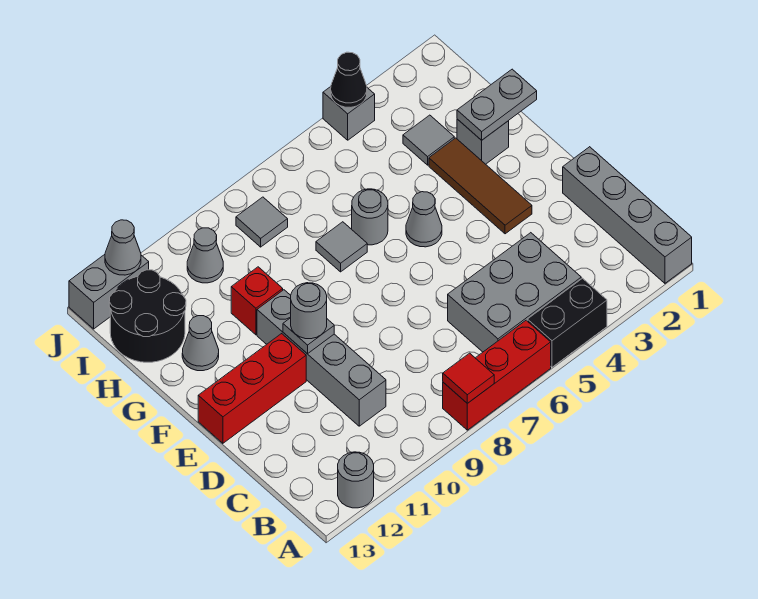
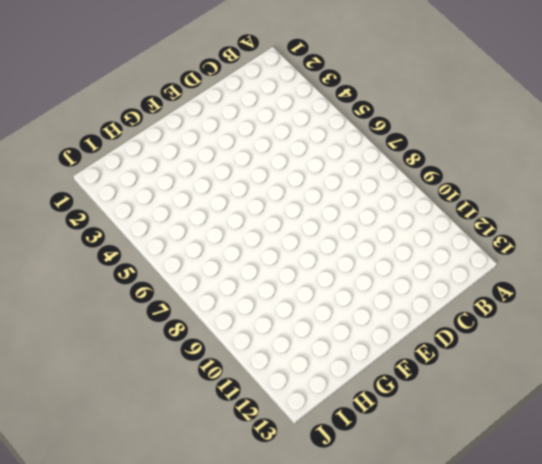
none -> grey 1x4 brick [563,147,692,283]
none -> black 1x2 brick [527,278,607,367]
none -> red 1x3 brick [443,320,551,430]

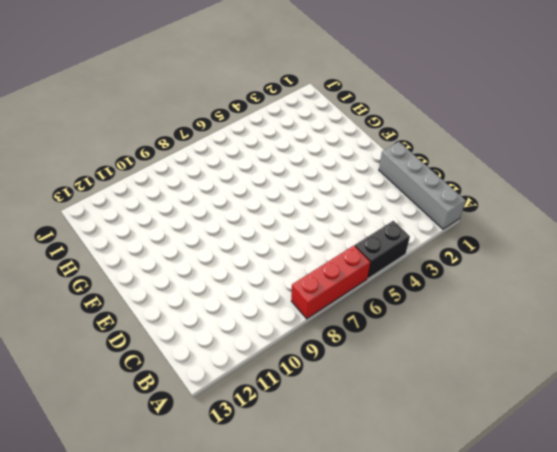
none -> grey 1x1 round brick [338,452,374,508]
none -> grey 2x3 brick [448,233,581,352]
none -> grey 1x4 brick [257,290,386,426]

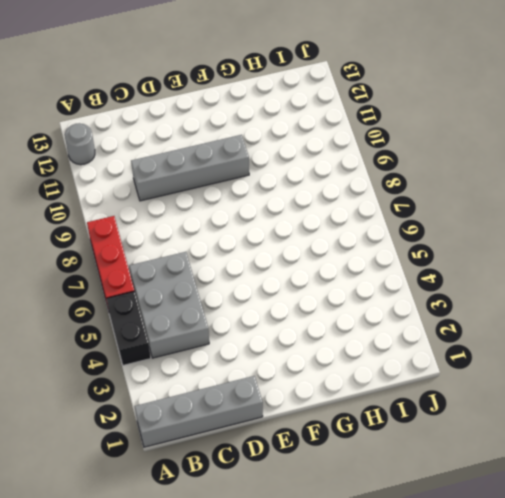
none -> brown 1x3 tile [429,138,532,234]
none -> red 1x3 brick [198,334,306,443]
none -> grey 1x1 cone [406,192,442,247]

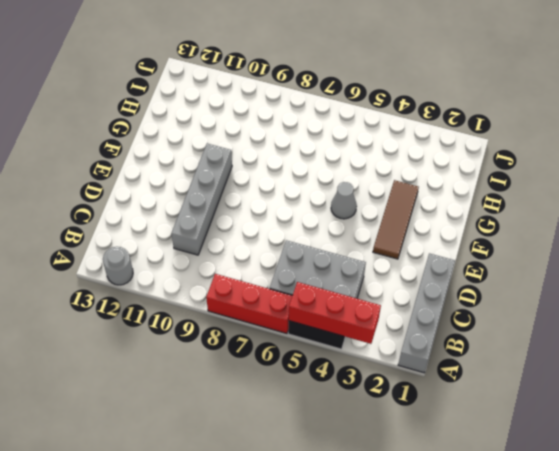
red 1x3 brick [289,282,381,344] -> red 1x3 brick moved to [198,334,306,443]
none -> grey 1x1 brick [457,119,509,164]
none -> grey 1x1 round brick [352,189,388,245]
none -> grey 1x1 tile [316,222,367,272]

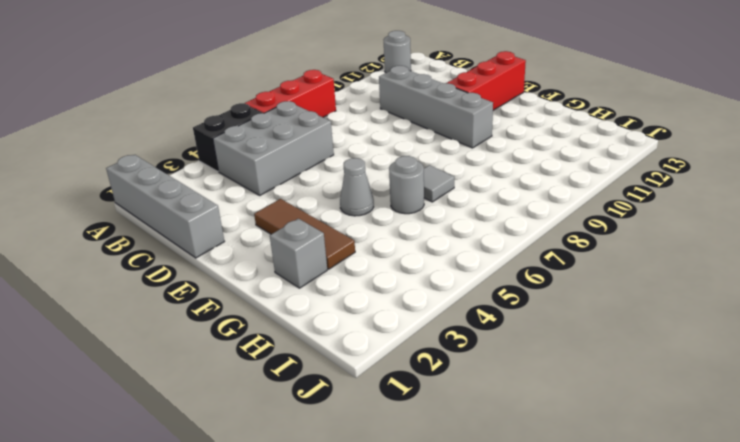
none -> red 1x1 brick [231,267,283,335]
none -> grey 1x1 cone [182,316,219,371]
none -> grey 1x1 tile [403,115,454,165]

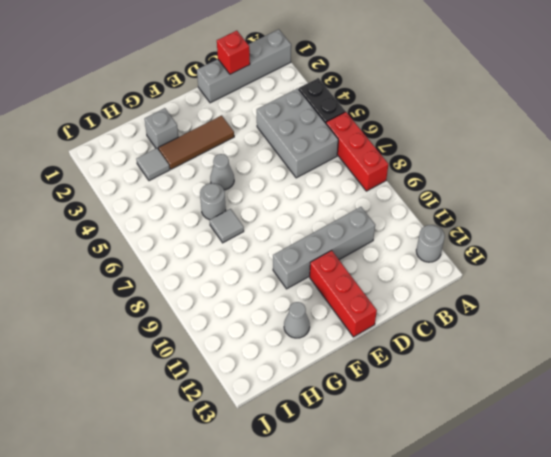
red 1x1 brick [217,31,250,74] -> red 1x1 brick moved to [231,267,283,335]
none -> black 2x2 round brick [109,270,186,362]
none -> grey 1x1 tile [236,197,288,247]
none -> grey 1x1 cone [187,228,223,283]

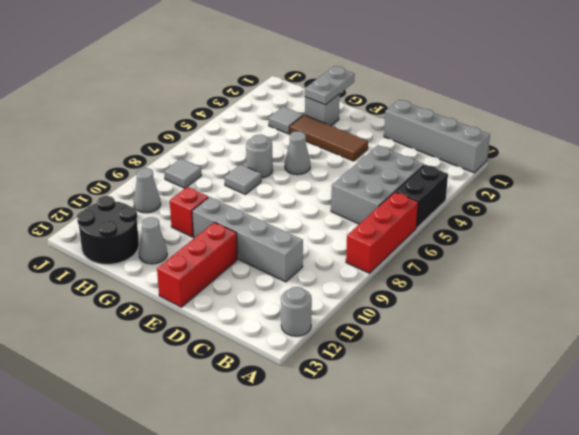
none -> grey 1x1 brick [323,87,375,140]
none -> grey 1x2 brick [69,255,149,329]
none -> red 1x1 tile [443,353,494,403]

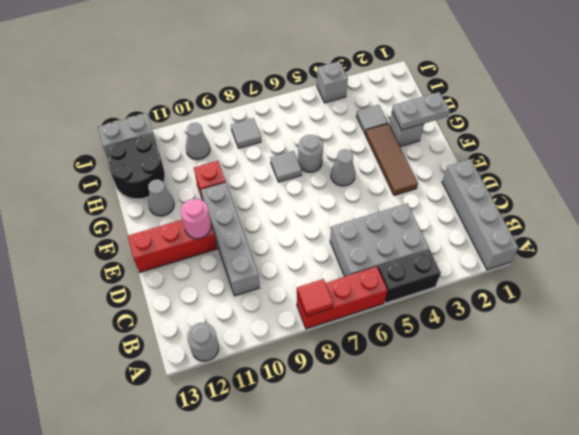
pink 1x1 round brick [181,199,211,239] -> none
none -> grey 1x1 plate [283,318,334,354]
none -> black 1x1 cone [331,52,367,107]
none -> grey 1x1 cone [105,220,141,275]

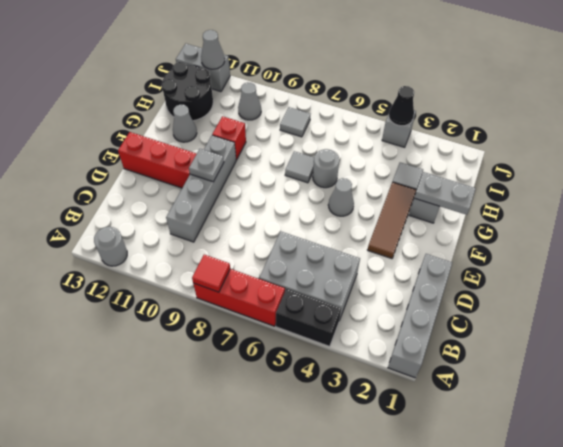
none -> grey 1x1 round brick [291,283,327,339]

